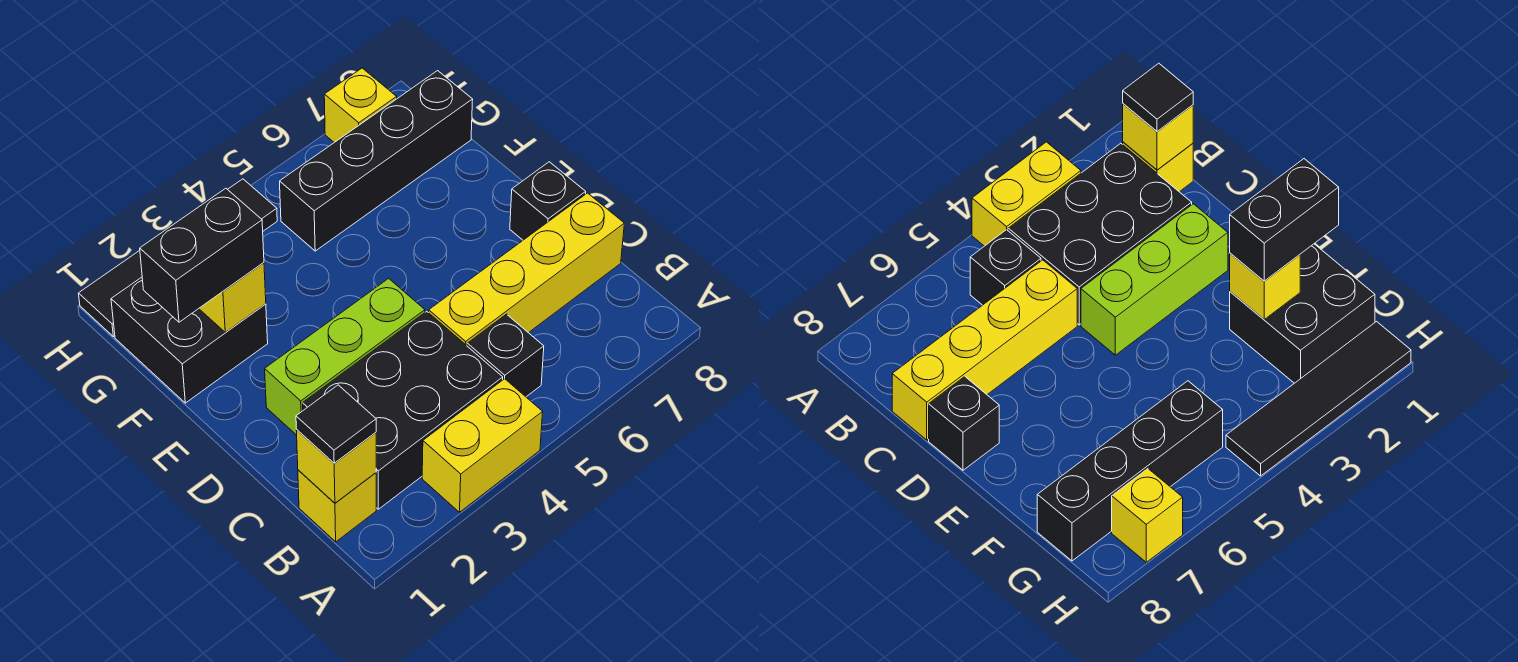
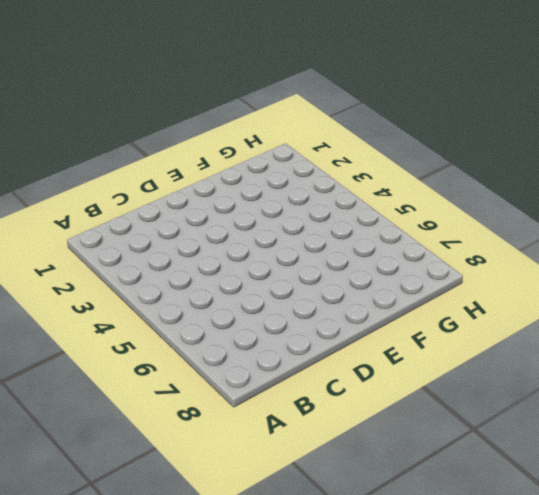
none -> yellow 1x2 brick [422,379,543,512]
none -> yellow 1x1 brick [298,470,376,542]
none -> black 2x3 brick [303,311,503,509]

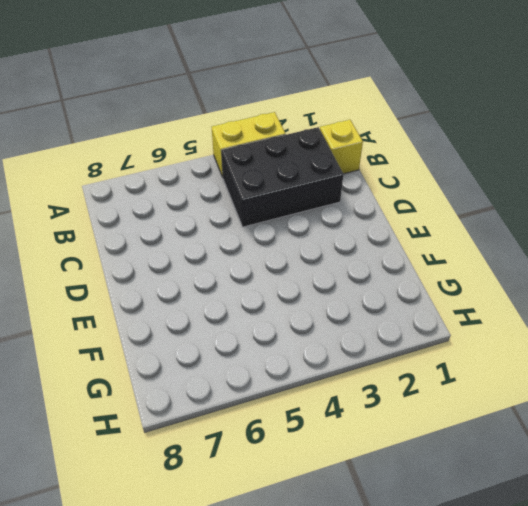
none -> black 1x1 brick [467,314,544,397]
none -> yellow 1x4 brick [429,193,624,346]
none -> lime 1x3 brick [265,278,425,435]

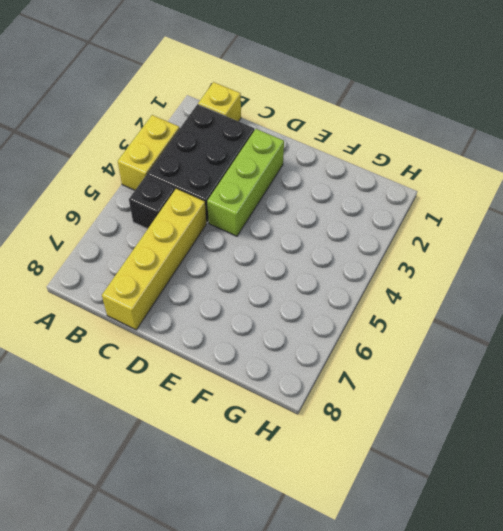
none -> black 1x1 brick [510,162,586,240]
none -> black 2x2 brick [111,277,268,403]
none -> black 1x4 brick [280,71,473,251]

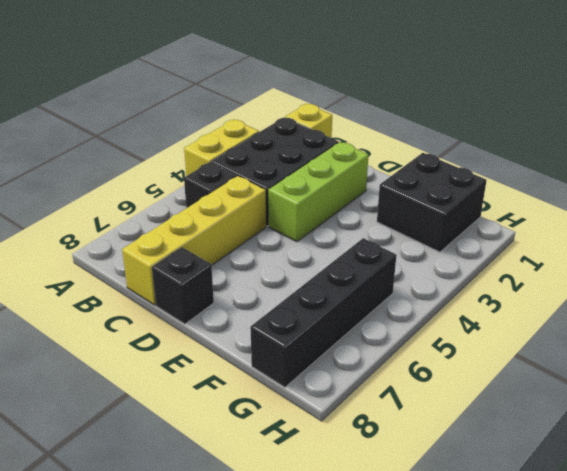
none -> black 1x4 tile [78,179,277,337]
none -> yellow 1x1 brick [324,68,397,142]
none -> yellow 1x1 brick [296,430,376,503]

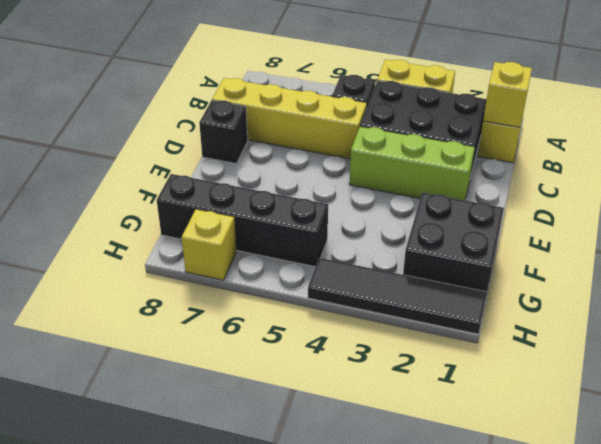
none -> yellow 1x1 brick [199,263,266,332]
none -> black 1x1 tile [296,385,376,463]
none -> black 1x2 brick [140,188,264,322]

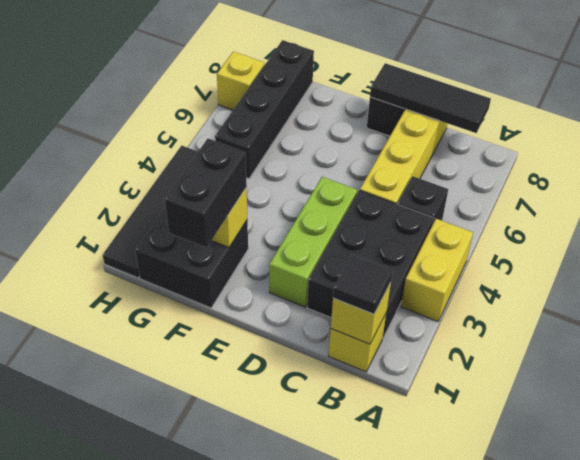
black 1x3 tile [370,63,491,133] -> none

